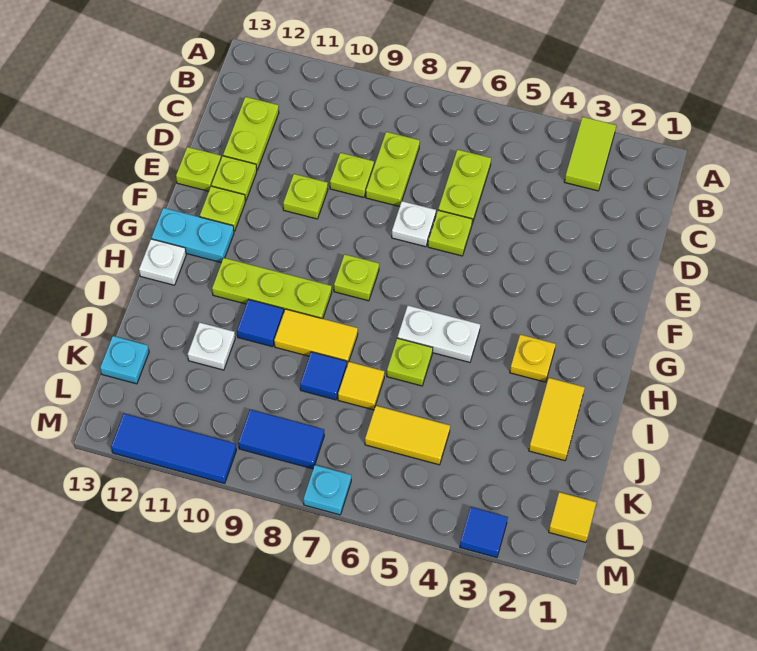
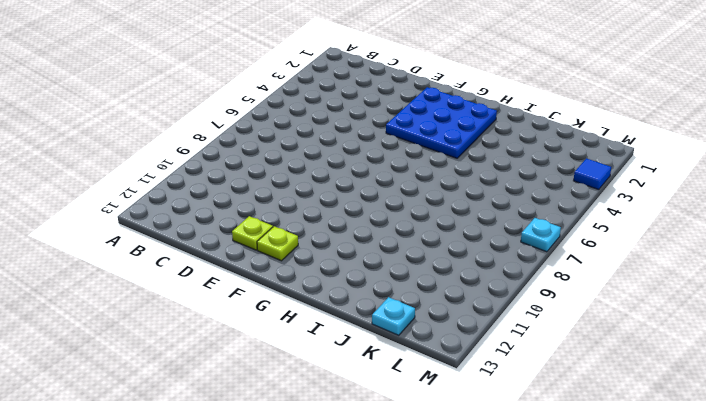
blue 3x3 plate [386,87,497,158] -> yellow 1x1 plate [510,335,556,382]
none -> lime 1x2 tile [564,117,616,191]
none -> lime 1x2 plate [438,150,491,223]
none -> lime 1x2 plate [366,132,420,207]
none -> lime 1x2 plate [223,97,279,170]

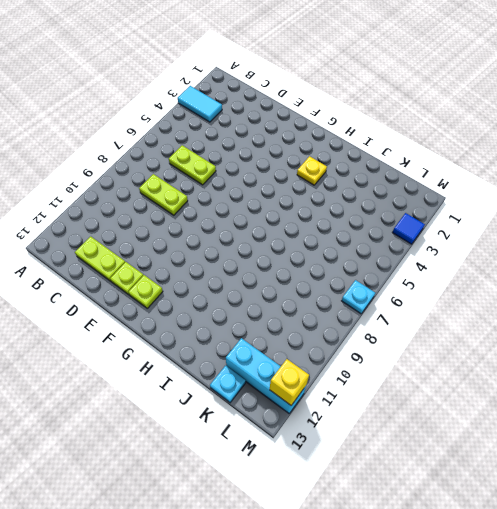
cyan 1x2 tile [178,86,222,122] -> lime 1x2 tile [564,117,616,191]
cyan 1x3 brick [226,338,306,413] -> blue 1x3 tile [111,414,237,483]
yellow 1x1 brick [270,359,309,405] -> none
none -> lime 1x1 plate [330,153,374,197]
none -> lime 1x1 plate [428,210,472,256]
none -> white 1x1 plate [392,201,436,247]
none -> lime 1x1 plate [283,174,328,219]

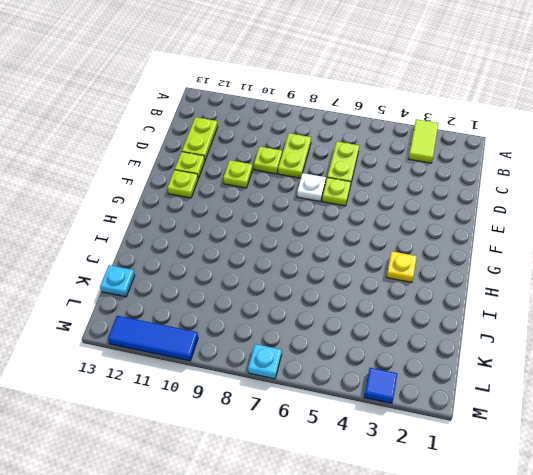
none -> lime 1x1 plate [176,147,221,191]
none -> lime 1x1 plate [334,254,379,301]
none -> cyan 1x2 plate [152,208,234,263]
none -> white 1x2 plate [397,306,480,362]

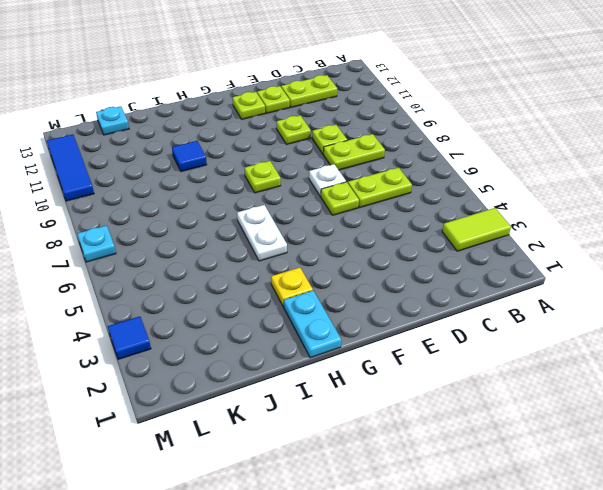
cyan 1x2 plate [284,291,341,358] -> cyan 1x2 plate moved to [152,208,234,263]
none -> lime 1x1 plate [176,147,221,191]
none -> lime 1x3 plate [212,258,332,319]
none -> white 1x1 plate [139,239,186,285]
none -> yellow 1x2 tile [529,378,585,461]

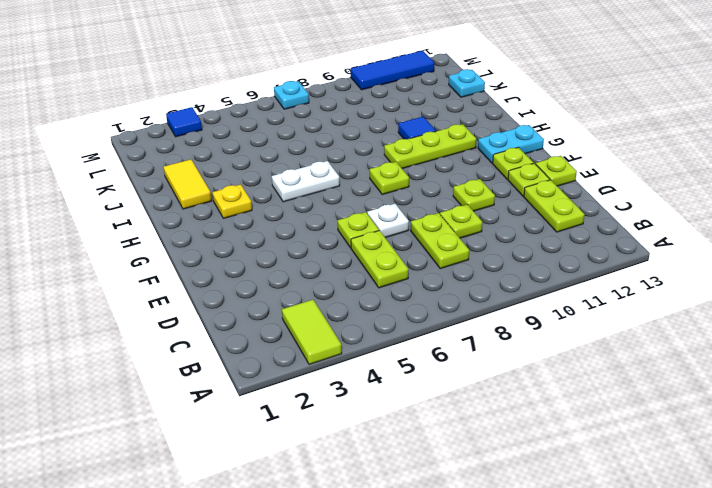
none -> white 1x1 plate [139,239,186,285]
none -> lime 1x1 plate [387,338,433,386]
none -> yellow 1x2 tile [274,309,358,365]
none -> yellow 1x1 tile [338,362,385,410]

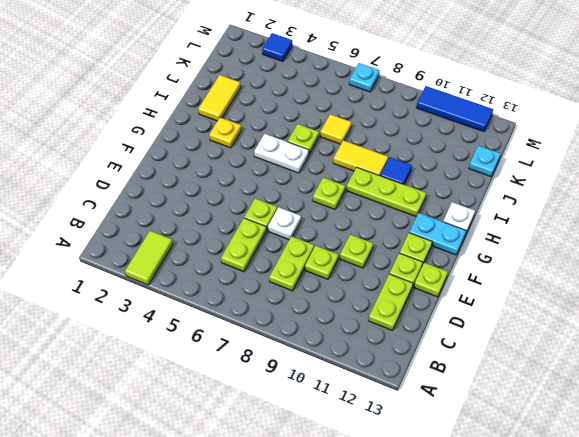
none -> blue 1x1 tile [300,352,347,400]
none -> white 1x1 plate [188,322,235,370]
none -> yellow 1x2 tile [365,406,450,465]
none -> yellow 1x1 tile [549,492,596,542]

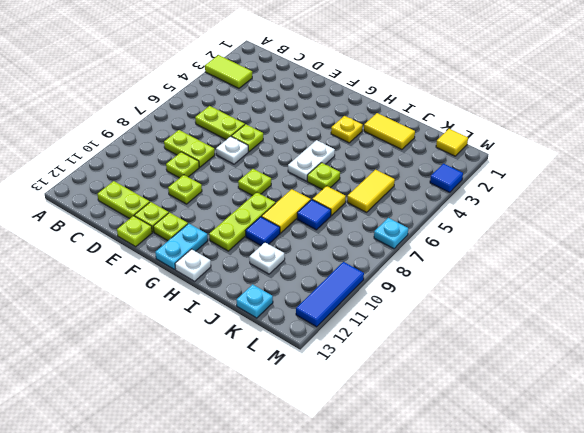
none -> blue 1x2 tile [238,410,324,469]

